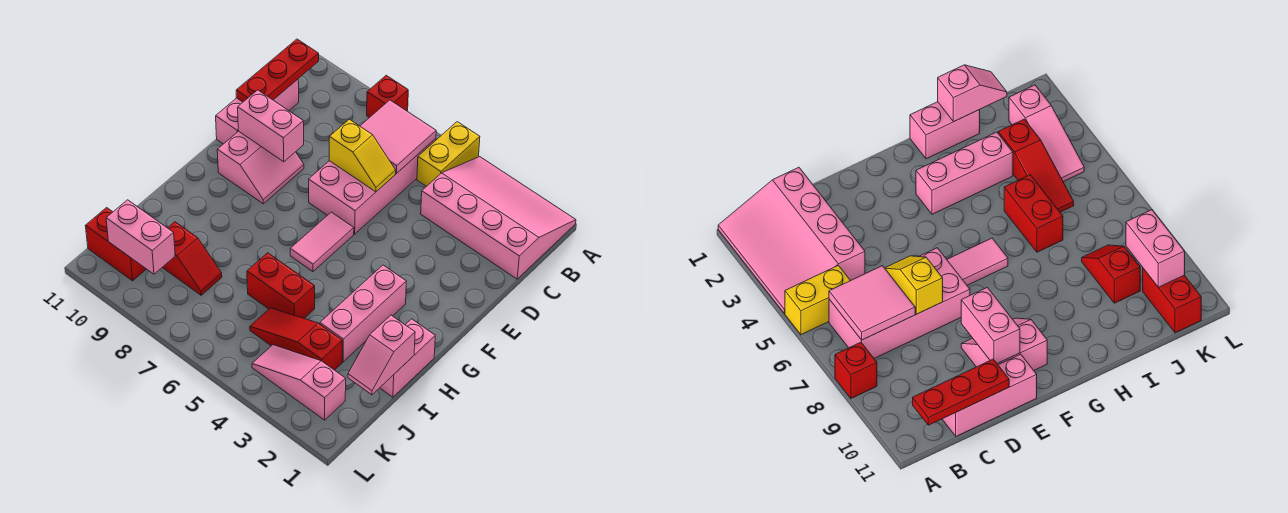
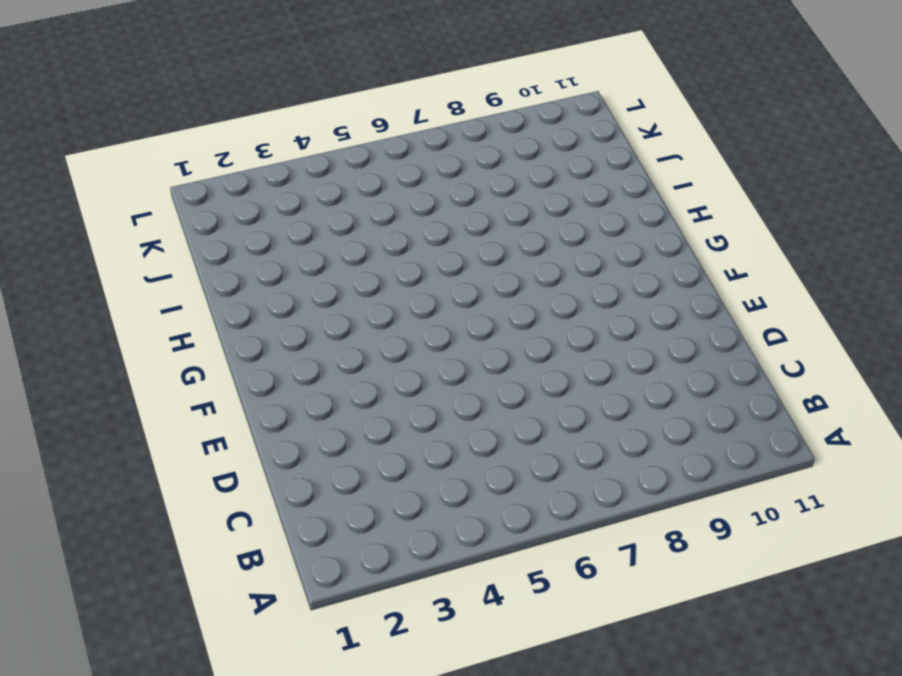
none -> pink 3x4 slope [421,157,576,279]
none -> yellow 1x2 brick [417,122,480,186]
none -> red 1x1 brick [367,75,408,118]

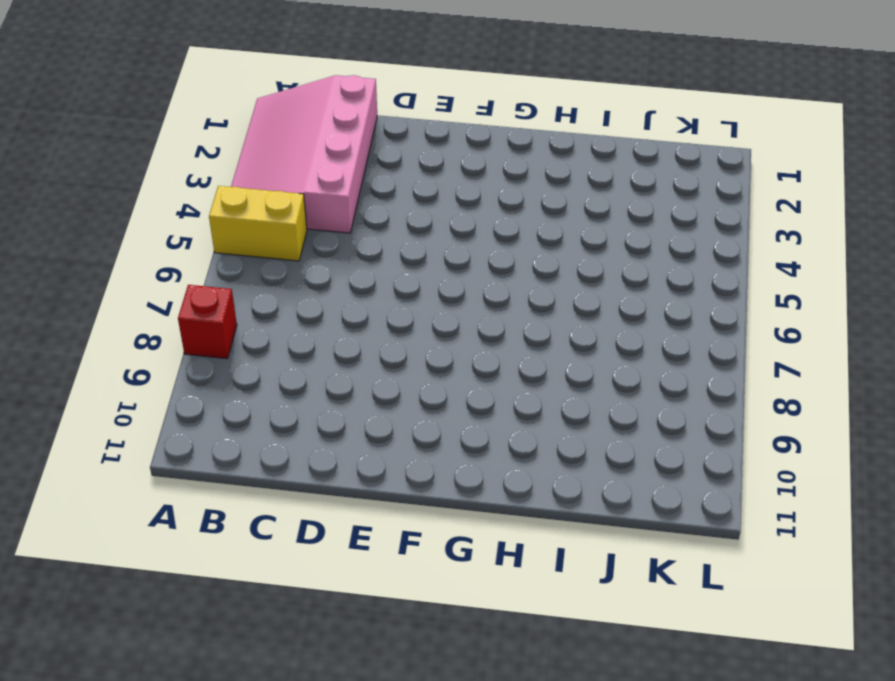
none -> pink 2x4 brick [309,139,436,234]
none -> pink 1x3 brick [216,79,299,144]
none -> pink 2x2 slope [217,131,304,204]

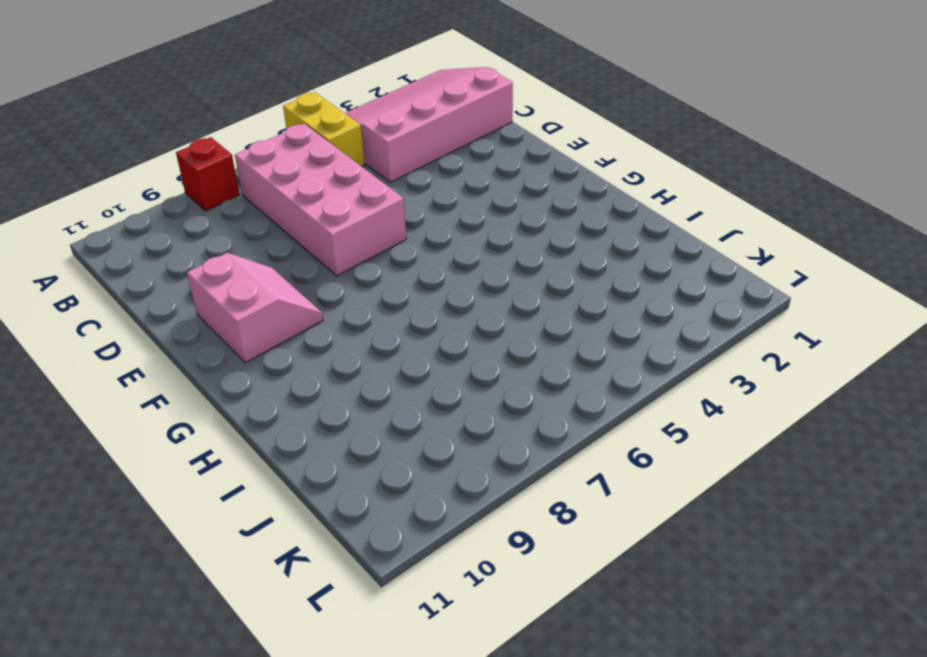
none -> pink 1x3 brick [216,79,299,144]
none -> pink 1x2 tile [290,212,354,272]
none -> pink 1x3 brick [320,265,406,362]

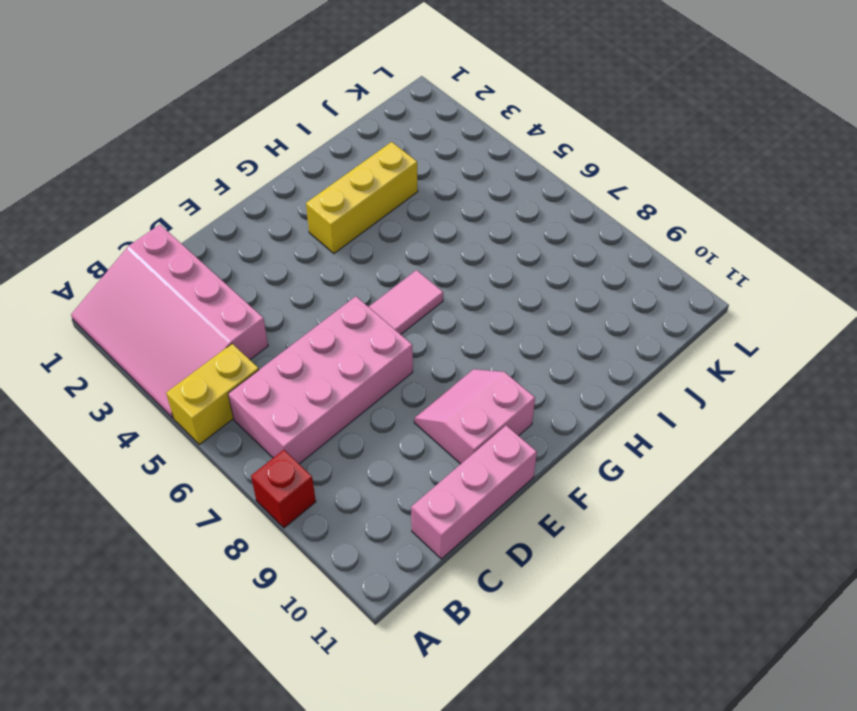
yellow 1x3 brick [306,142,418,253] -> pink 1x3 brick [320,265,406,362]
none -> pink 1x2 brick [380,319,435,397]
none -> red 1x2 brick [247,253,315,318]
none -> red 1x3 slope [250,308,342,370]

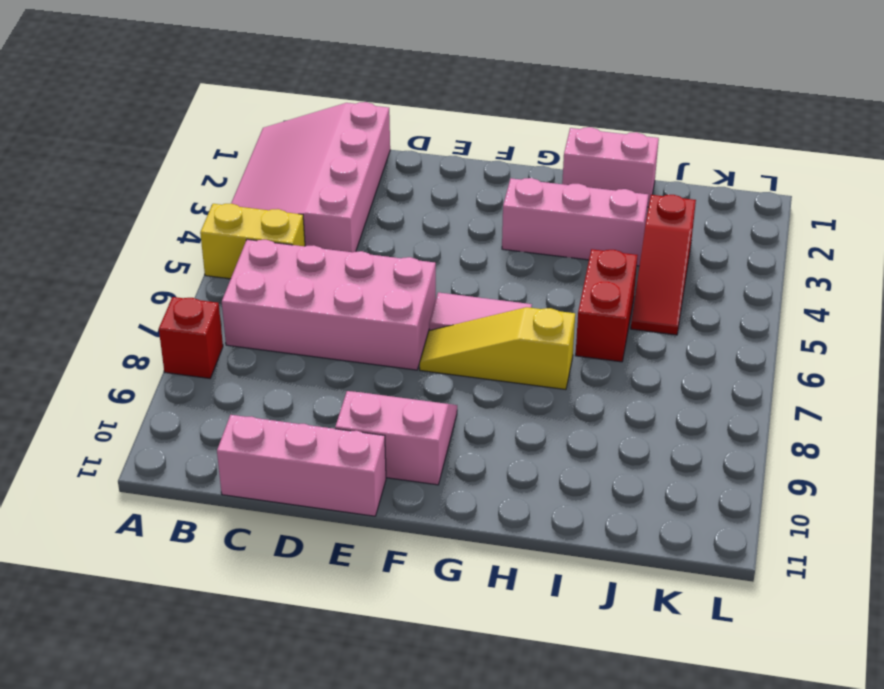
yellow 1x3 slope [420,307,575,390] -> none
none -> red 1x2 slope [162,222,222,295]
none -> pink 1x3 slope [252,345,346,420]
none -> red 1x2 brick [85,208,146,281]

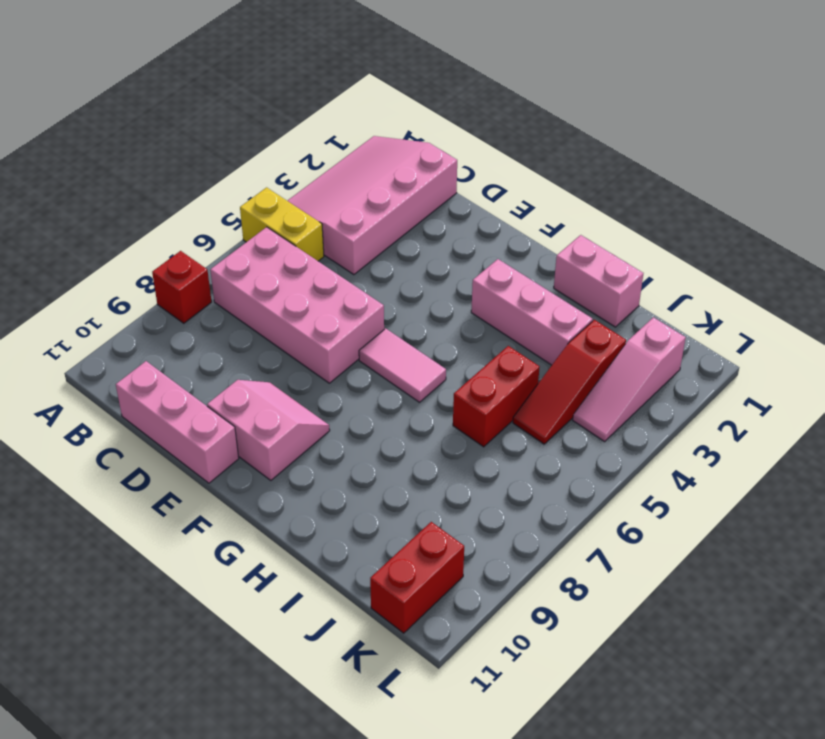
none -> red 1x2 slope [162,222,222,295]
none -> pink 2x2 tile [360,100,436,174]
none -> red 1x3 plate [236,39,319,102]

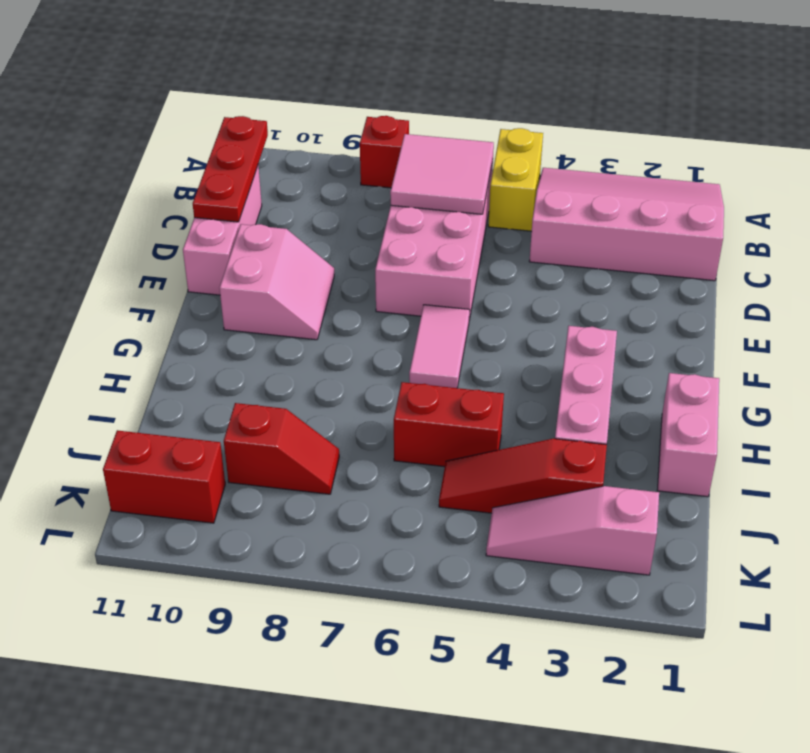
none -> yellow 1x2 slope [329,119,396,192]
none -> pink 1x2 brick [238,90,304,162]
none -> pink 1x2 slope [348,315,415,395]

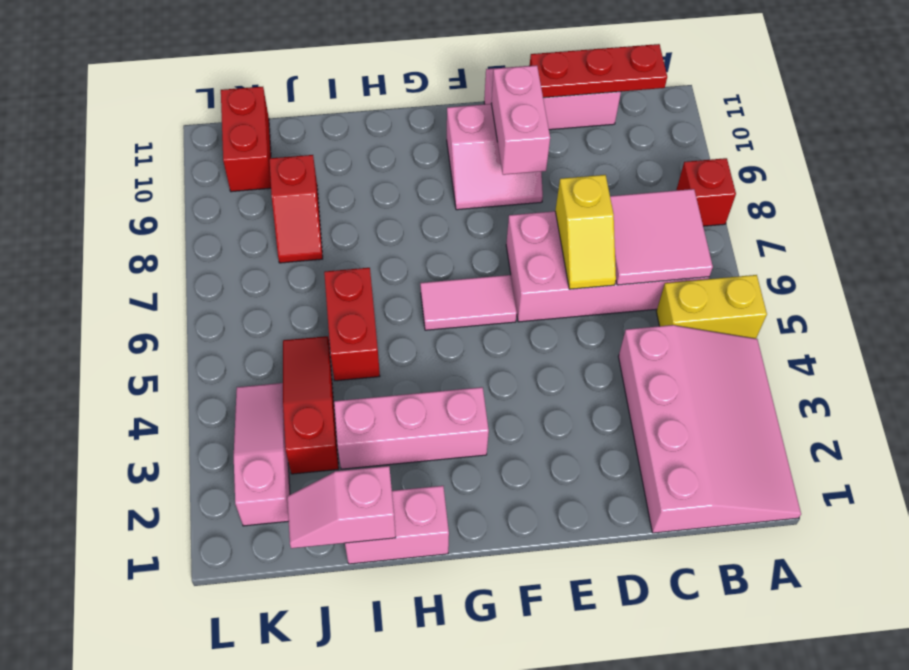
none -> pink 1x2 brick [106,200,175,274]

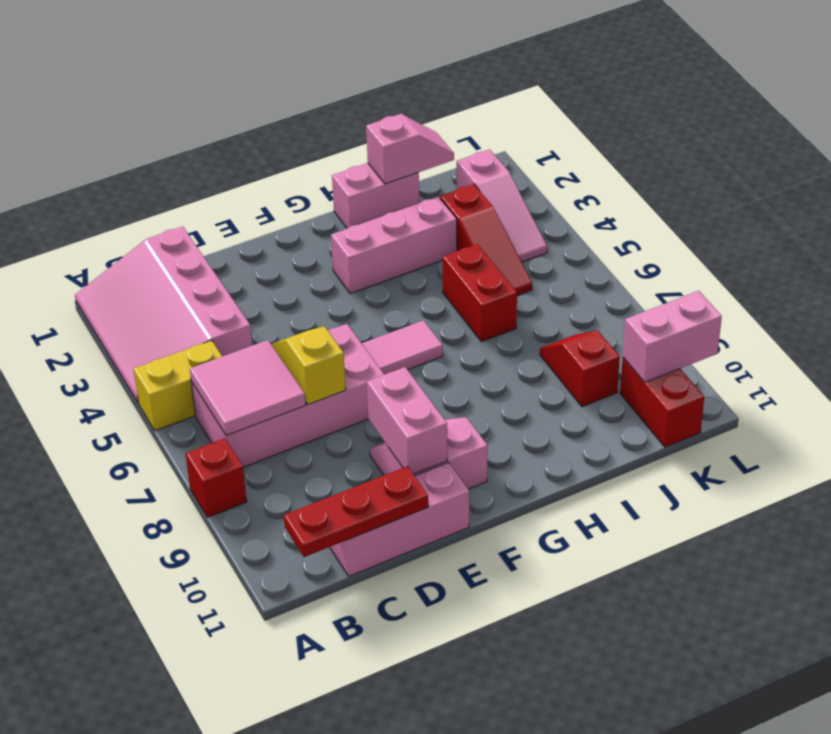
pink 1x2 brick [623,291,722,382] -> pink 1x2 brick turned to [106,200,175,274]

